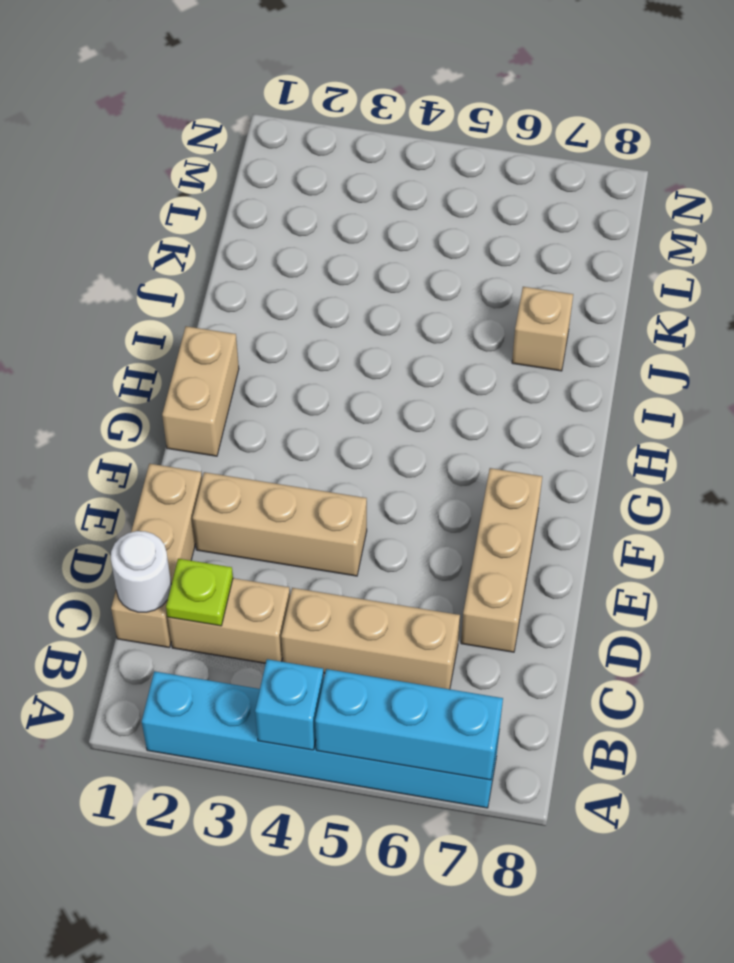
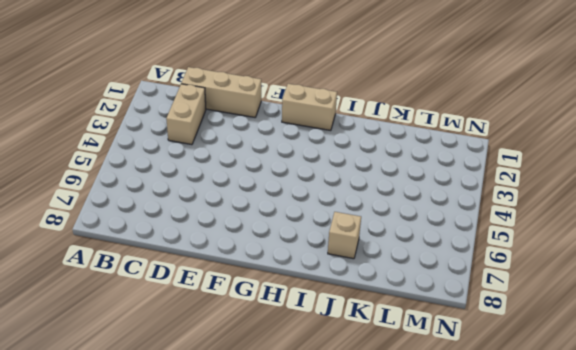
none -> cyan 1x6 brick [142,671,499,808]
none -> tan 1x3 brick [281,588,460,689]
none -> tan 1x3 brick [461,468,542,652]

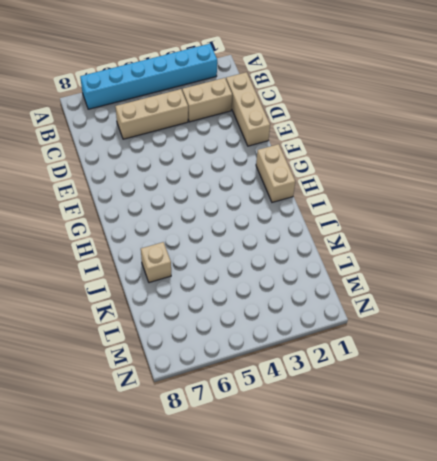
none -> tan 1x3 brick [461,468,542,652]
none -> tan 1x3 brick [193,472,367,576]
none -> cyan 1x1 brick [255,659,324,750]

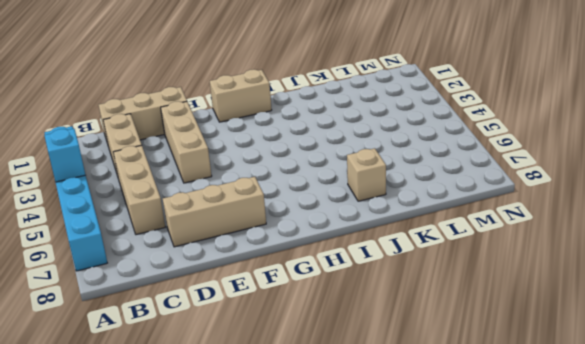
none -> cyan 1x3 brick [315,669,503,780]
none -> white 1x1 round brick [111,531,171,612]
none -> lime 1x1 plate [166,559,233,626]

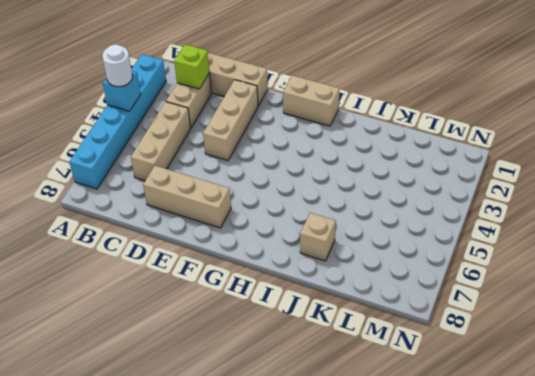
white 1x1 round brick [102,44,132,87] -> white 1x1 round brick moved to [111,531,171,612]
lime 1x1 brick [174,44,210,89] -> lime 1x1 plate [166,559,233,626]
none -> cyan 1x3 brick [315,669,503,780]

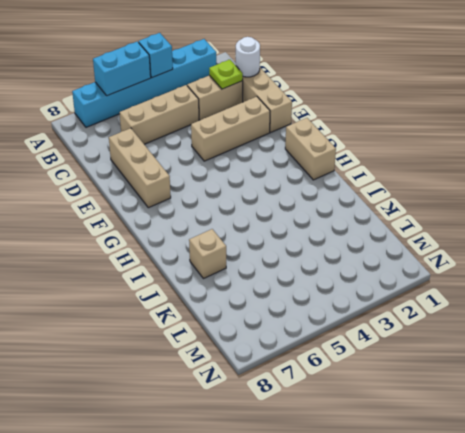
cyan 1x2 brick [93,42,151,96] -> cyan 1x3 brick [315,669,503,780]

